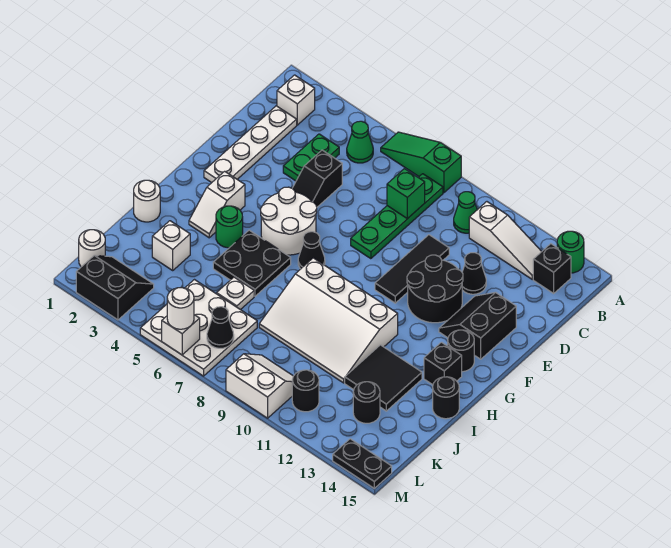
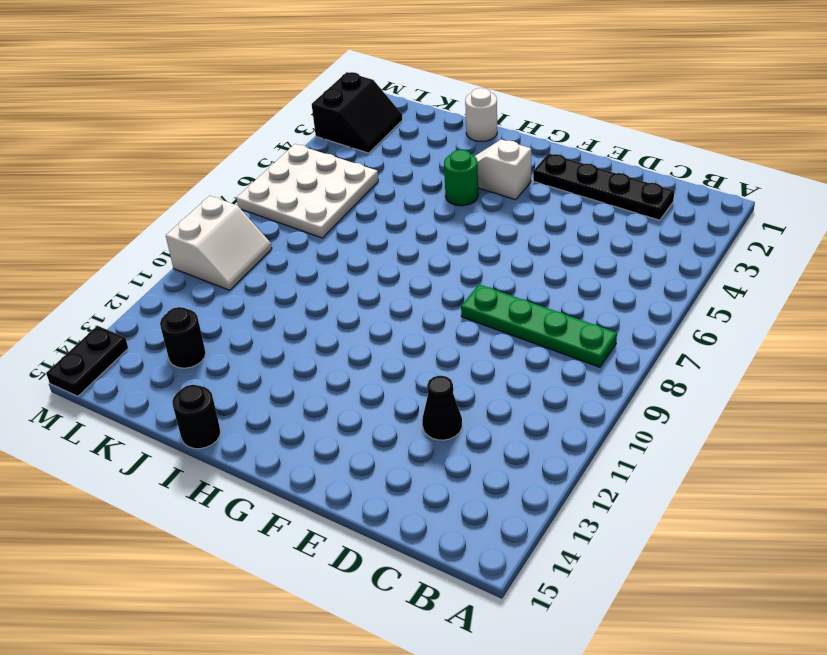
black 1x4 plate [533,153,674,220] -> white 1x4 plate [204,106,297,183]
none -> green 1x3 slope [381,132,461,193]
none -> green 1x1 round brick [557,231,584,273]
none -> white 1x1 brick [277,75,315,125]
none -> green 1x1 cone [347,121,373,163]

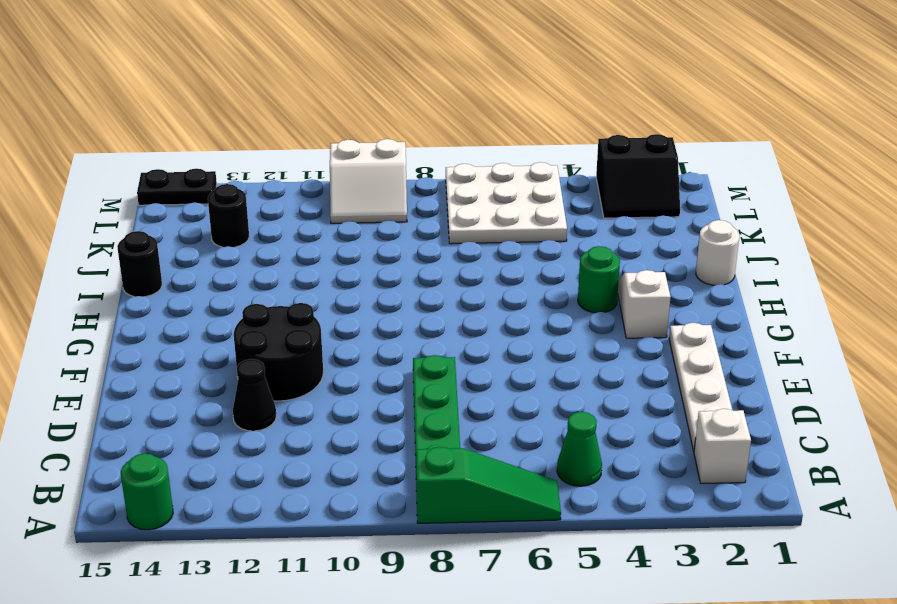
none -> green 1x1 cone [454,192,477,233]
none -> white 1x3 slope [469,202,542,279]
none -> black 1x1 brick [533,244,571,293]
none -> green 1x2 plate [283,134,339,181]

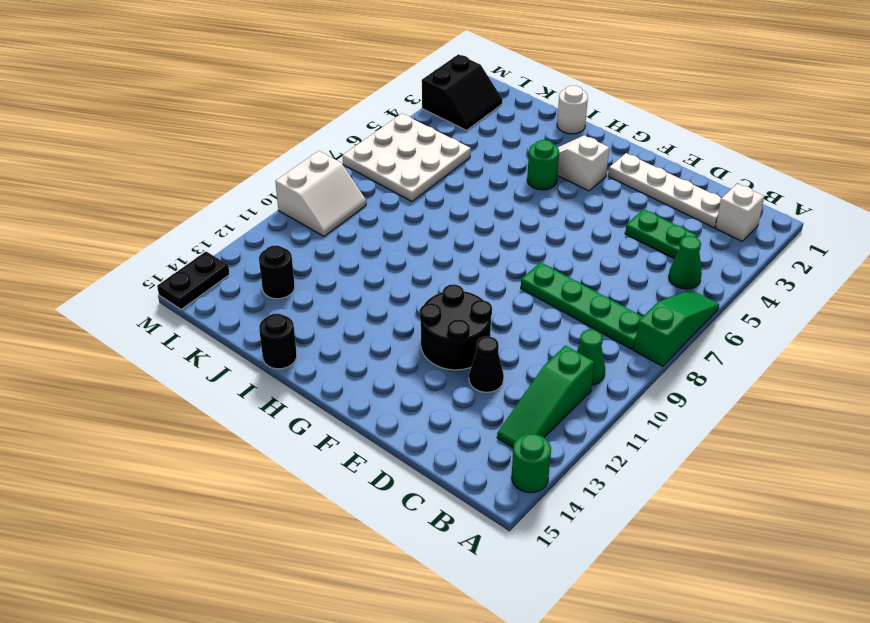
green 1x3 slope [497,345,594,448] -> white 1x3 slope [469,202,542,279]
none -> black 1x1 brick [533,244,571,293]
none -> black 1x2 slope [292,150,342,207]
none -> black 1x3 tile [375,235,449,303]
none -> black 2x2 slope [439,292,516,359]

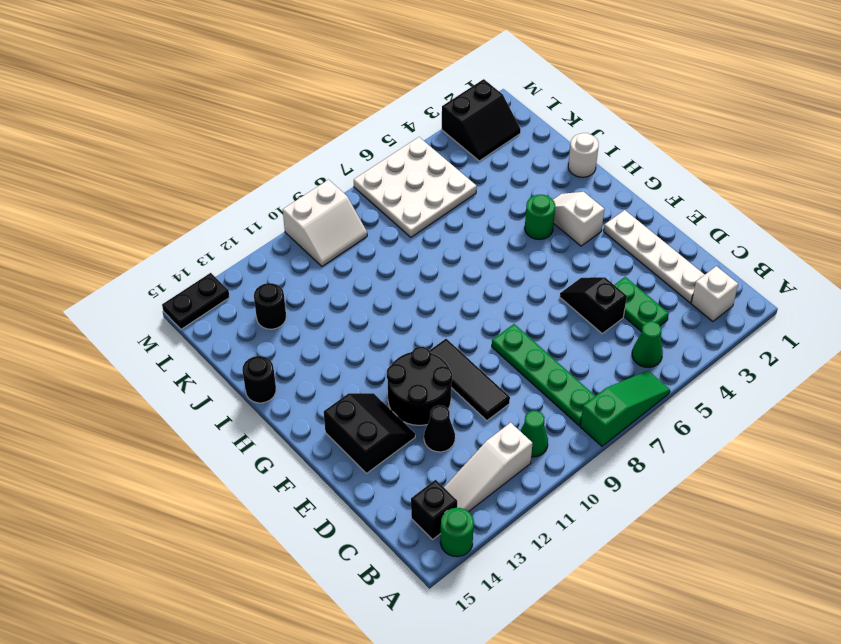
none -> white 2x2 round brick [261,187,317,255]
none -> black 1x1 cone [298,232,325,269]
none -> black 1x1 round brick [448,330,474,372]
none -> black 2x2 plate [213,230,291,296]

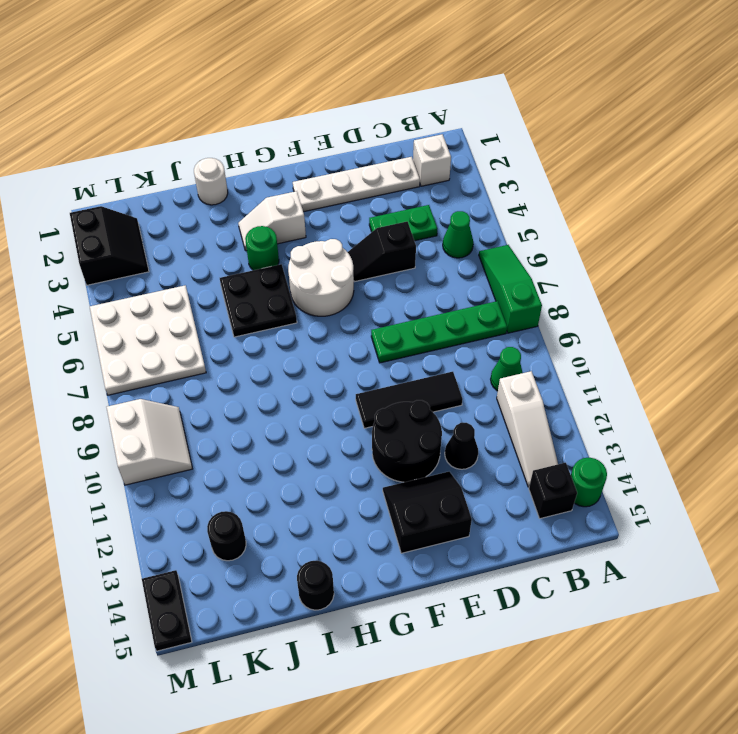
none -> black 1x1 cone [298,232,325,269]
none -> black 1x1 round brick [448,330,474,372]
none -> white 3x4 slope [259,258,398,383]
none -> black 1x1 brick [424,342,462,385]

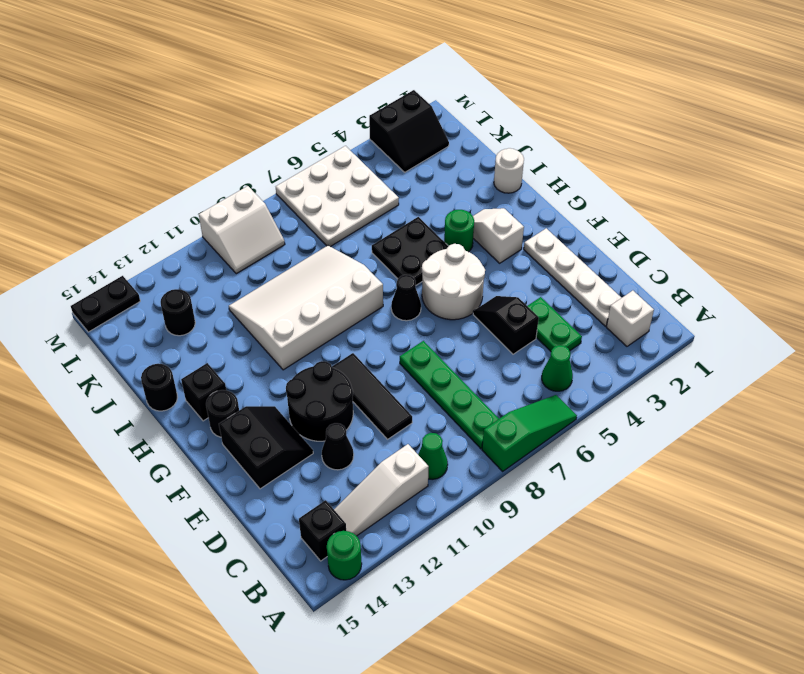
none -> black 2x2 tile [345,345,422,411]
none -> white 1x1 brick [152,221,190,270]
none -> white 1x1 plate [217,277,254,310]
none -> white 1x1 round brick [79,230,105,267]

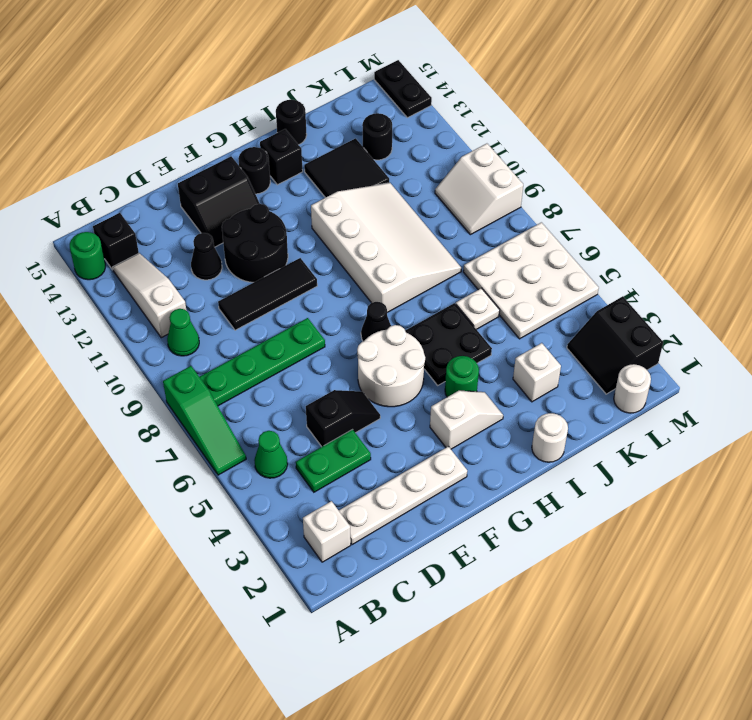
none -> black 1x1 round brick [292,370,319,412]
none -> green 1x1 brick [387,169,425,219]
none -> black 1x1 cone [207,307,234,348]
none -> white 1x1 brick [162,315,200,355]

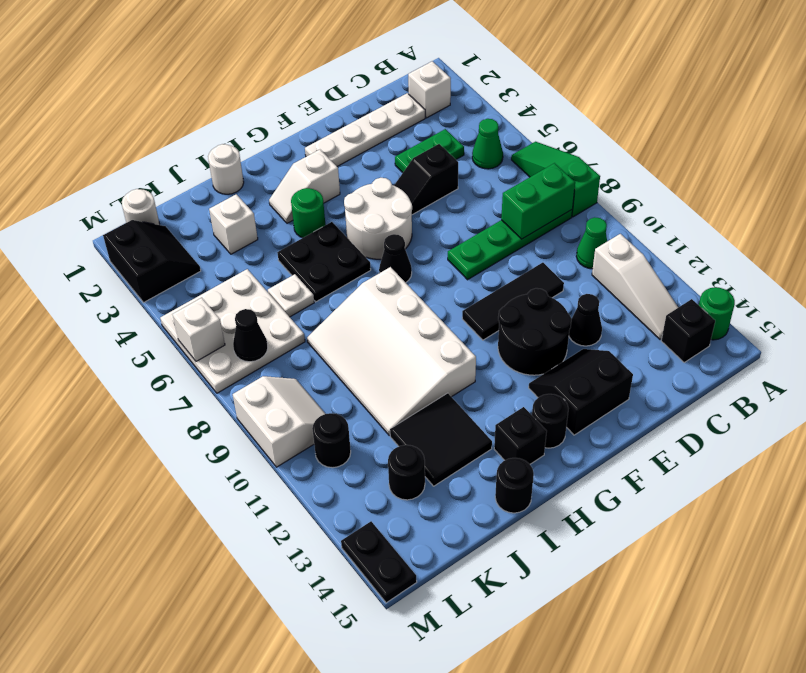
green 1x2 brick [501,163,575,239] -> green 1x1 brick [387,169,425,219]
none -> white 1x1 round brick [167,288,194,329]

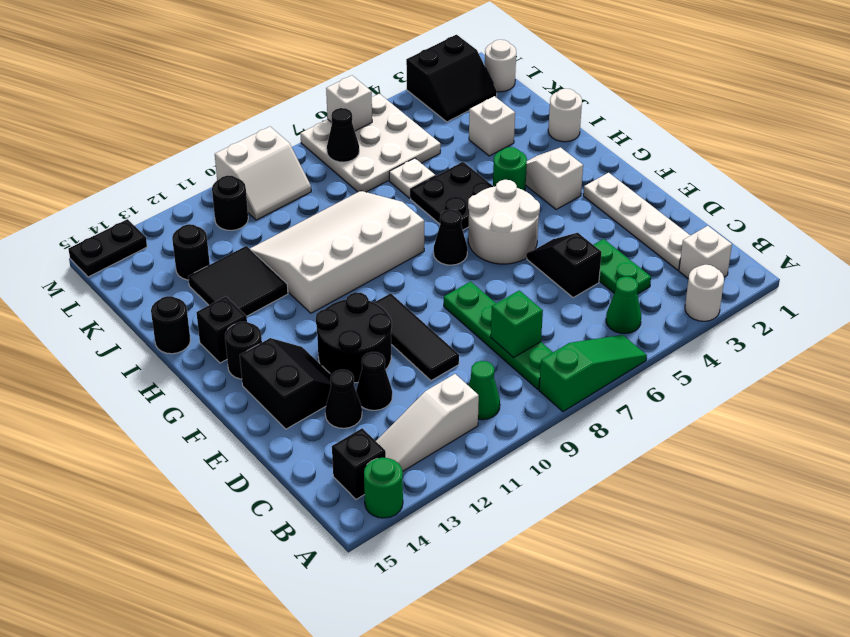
white 1x1 round brick [685,265,724,321] -> white 1x1 round brick moved to [167,288,194,329]
black 1x1 cone [325,370,362,428] -> none

